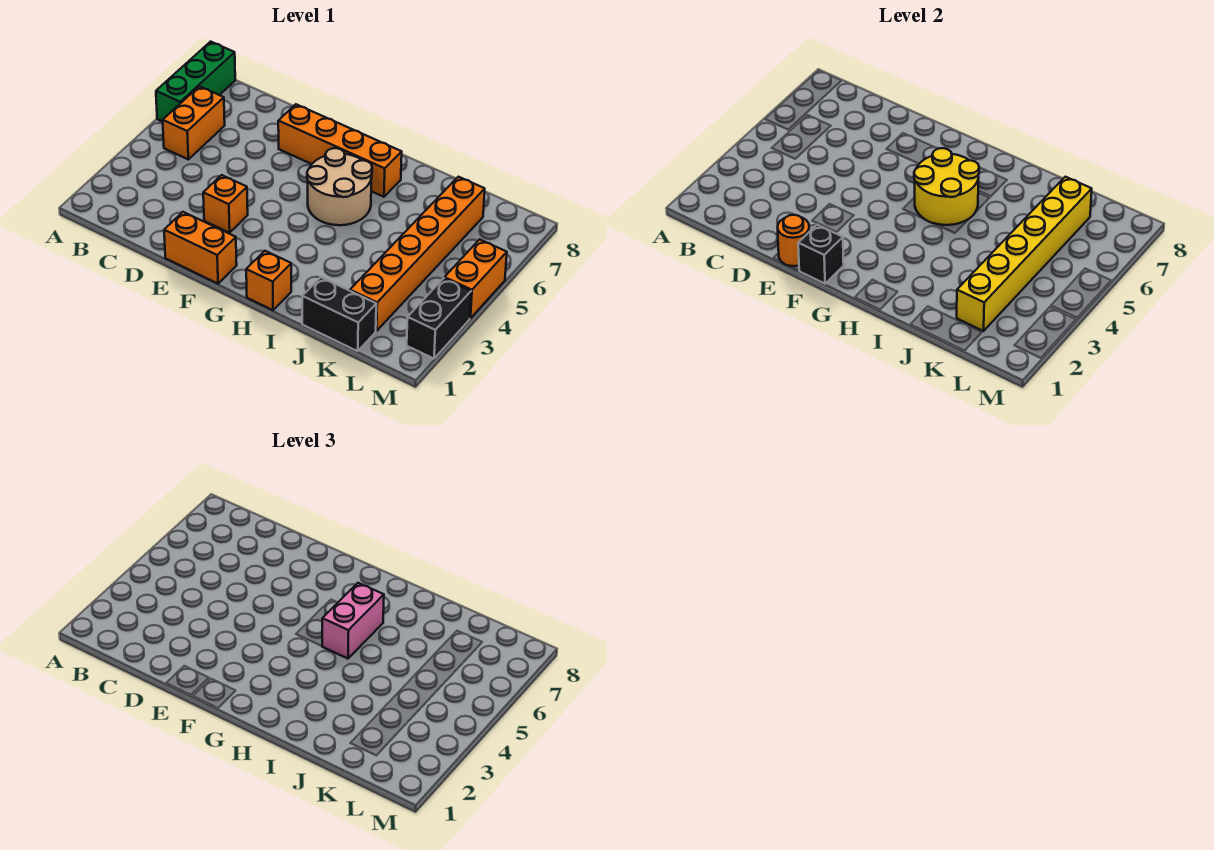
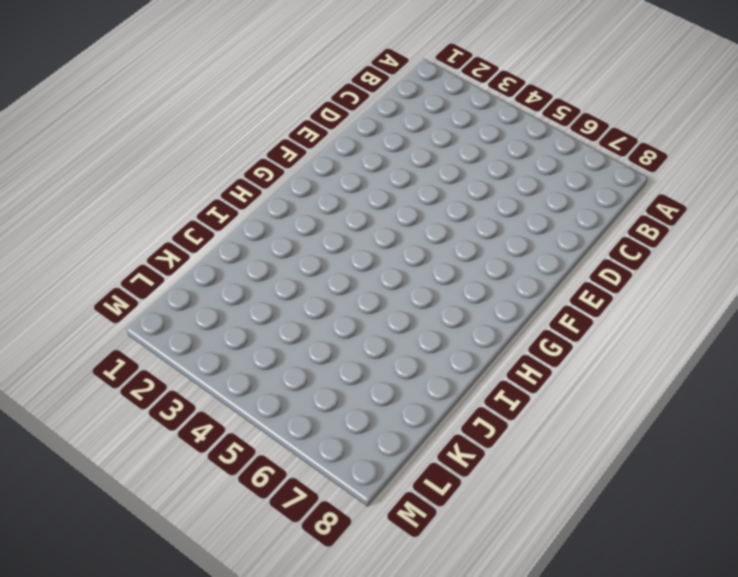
none -> green 1x3 brick [156,42,235,122]
none -> orange 1x2 brick [163,86,225,159]
none -> orange 1x2 brick [164,212,237,284]

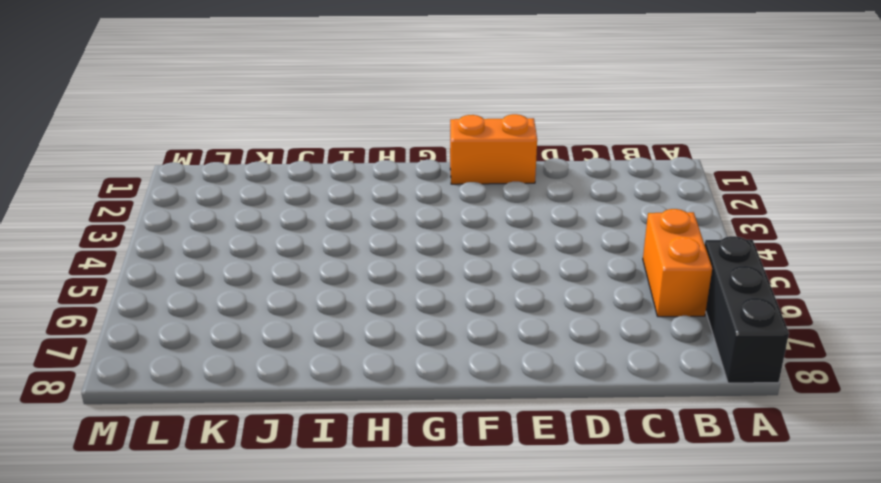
black 1x3 brick [705,236,789,383] -> green 1x3 brick [156,42,235,122]
none -> orange 1x1 brick [203,175,248,233]
none -> orange 1x4 brick [278,104,402,197]
none -> tan 2x2 round brick [307,148,372,225]

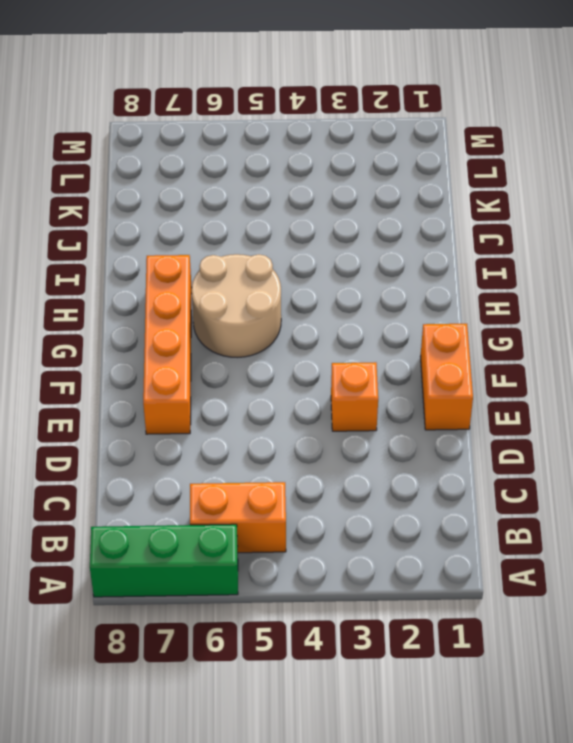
none -> orange 1x1 brick [246,251,291,310]
none -> black 1x2 brick [302,277,376,351]
none -> orange 1x6 brick [350,177,485,331]

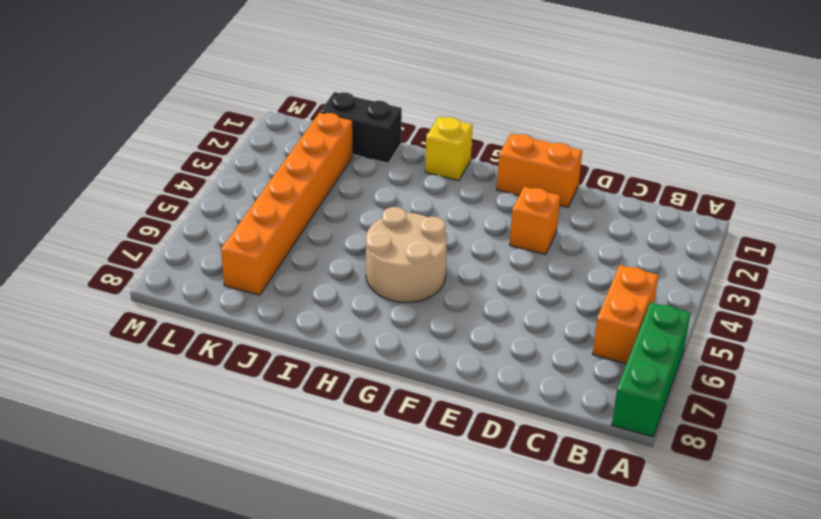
yellow 1x1 brick [425,117,473,181] -> orange 1x1 brick [246,251,291,310]
none -> orange 1x4 brick [278,104,402,197]
none -> black 1x2 brick [407,278,471,359]
none -> orange 1x2 brick [444,239,507,318]

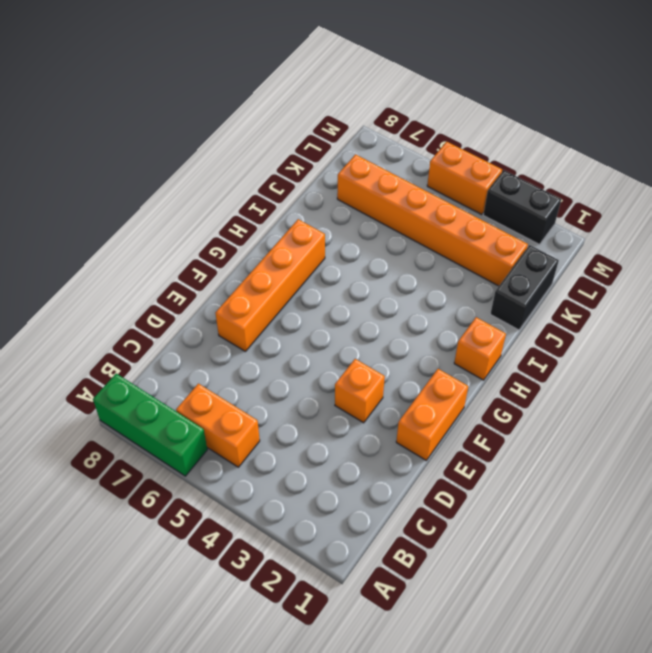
none -> tan 2x2 round brick [307,148,372,225]
none -> orange 1x1 round brick [778,215,810,266]
none -> black 1x1 brick [798,225,844,284]

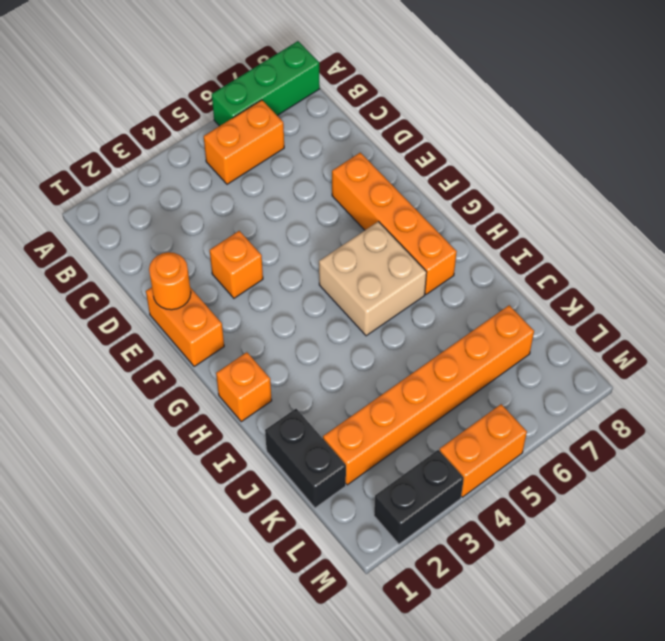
tan 2x2 brick [319,222,427,336] -> tan 2x2 round brick [307,148,372,225]
none -> black 1x1 brick [798,225,844,284]
none -> yellow 2x2 round brick [914,148,979,225]
none -> yellow 1x6 brick [957,177,1092,331]

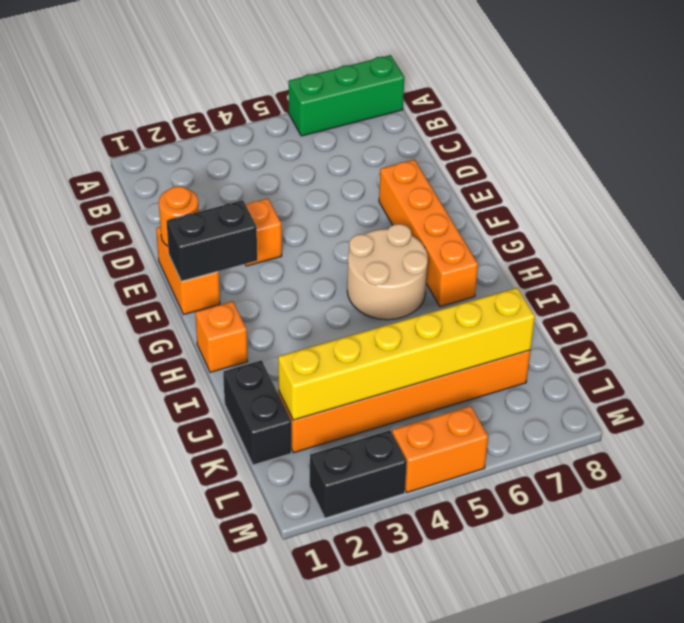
black 1x2 brick [167,200,257,281] -> black 1x1 brick [798,225,844,284]
none -> orange 1x2 brick [163,86,225,159]
none -> yellow 2x2 round brick [914,148,979,225]
none -> pink 1x2 brick [322,583,384,659]

